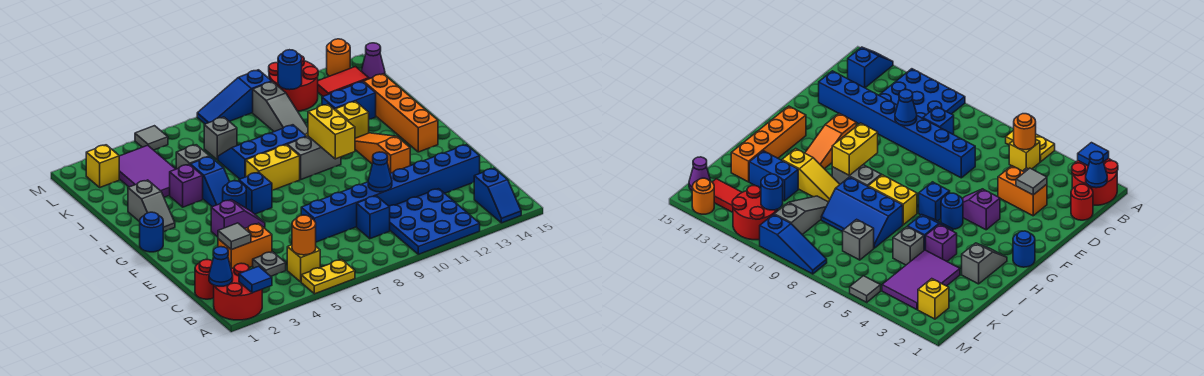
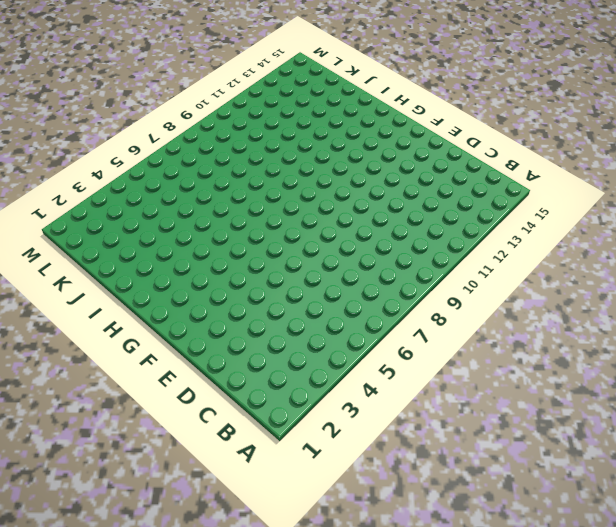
none -> red 2x2 round brick [214,263,262,320]
none -> yellow 1x2 plate [301,260,355,294]
none -> blue 3x3 plate [389,189,480,254]
none -> blue 1x2 slope [474,168,521,223]

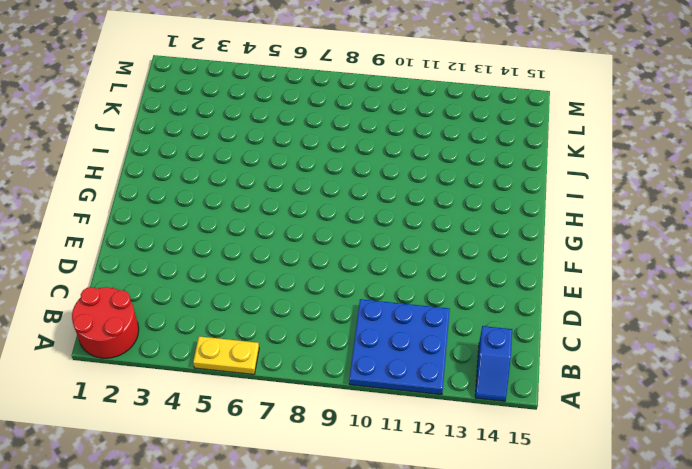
none -> yellow 1x1 brick [287,245,320,282]
none -> red 1x1 round brick [195,260,214,299]
none -> grey 1x1 plate [253,252,286,276]
none -> blue 1x1 brick [357,196,390,239]

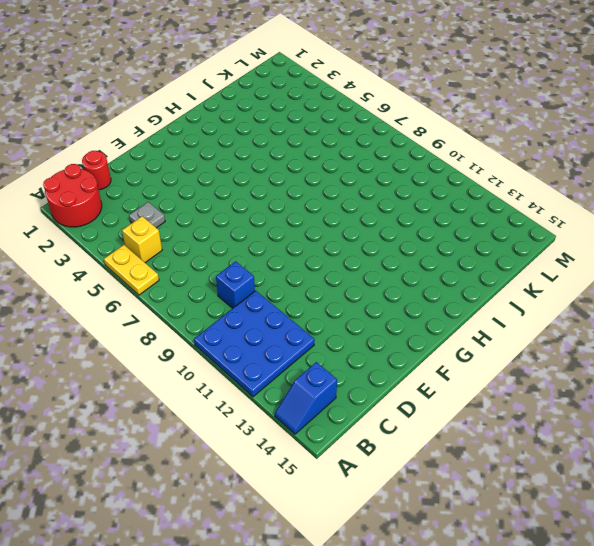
none -> orange 1x2 brick [218,223,272,269]
none -> blue 1x8 brick [301,145,480,242]
none -> purple 1x2 slope [211,200,265,237]
none -> orange 1x3 slope [355,133,410,173]

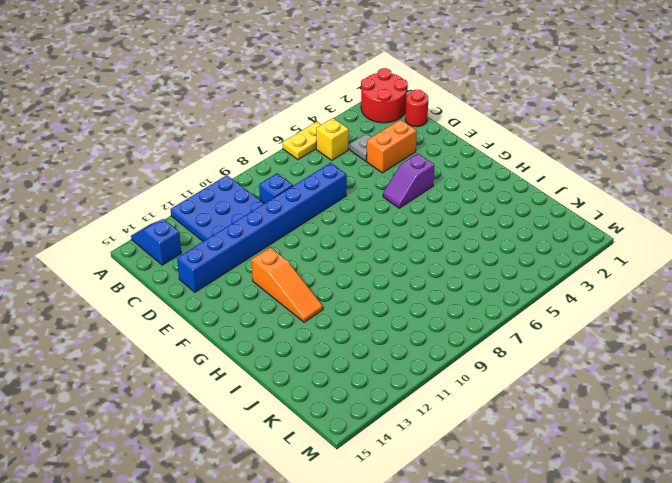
none -> blue 1x1 round brick [140,212,163,252]
none -> blue 1x1 round brick [223,181,246,208]
none -> blue 1x1 brick [239,172,272,214]
none -> orange 1x4 brick [363,74,438,152]

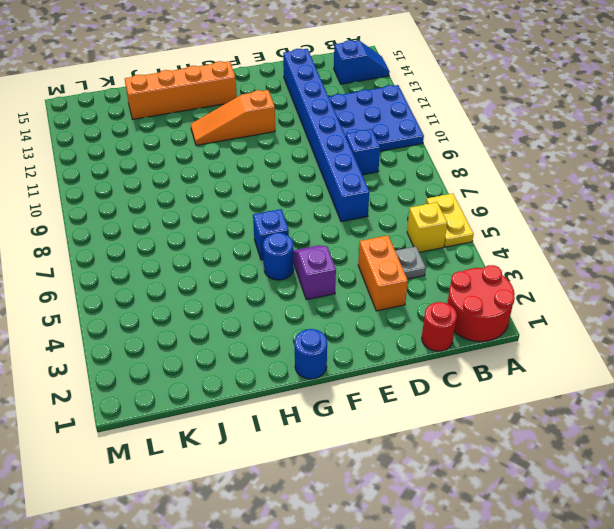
none -> grey 1x2 slope [128,180,175,232]
none -> blue 1x2 slope [190,156,230,207]
none -> yellow 1x2 brick [246,145,300,190]
none -> grey 1x2 brick [287,136,341,180]

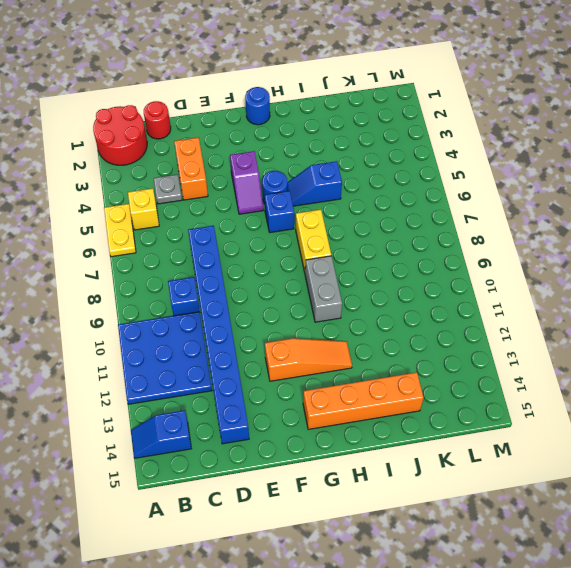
none -> grey 1x2 slope [128,180,175,232]
none -> purple 1x1 brick [170,164,203,207]
none -> blue 2x3 slope [218,125,306,179]
none -> yellow 1x3 slope [306,101,369,138]

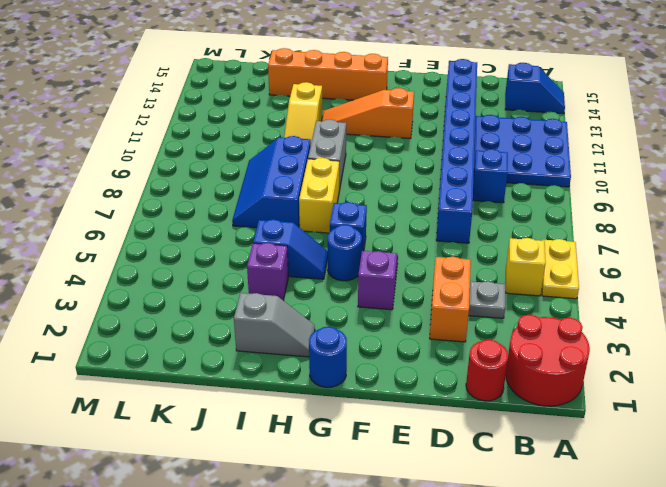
none -> purple 2x3 tile [119,145,176,197]
none -> grey 1x1 brick [176,145,209,169]
none -> grey 1x3 slope [253,82,308,135]
none -> blue 1x2 brick [322,82,376,119]

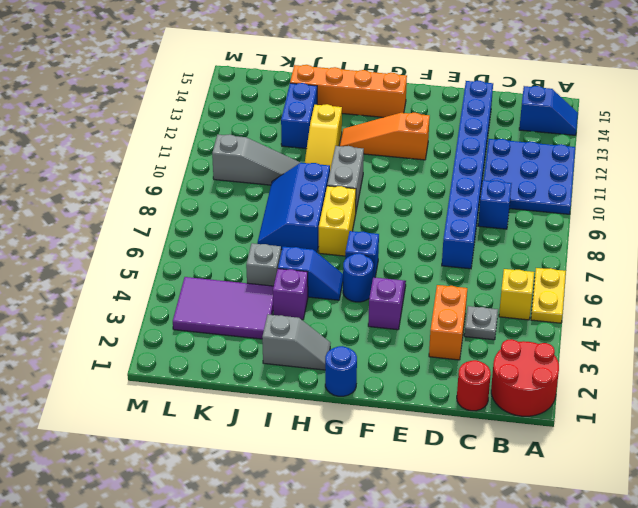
none -> grey 1x1 brick [204,117,237,160]
none -> yellow 1x1 brick [86,145,119,187]
none -> red 2x2 round brick [269,56,318,111]
none -> red 1x2 tile [318,67,369,96]

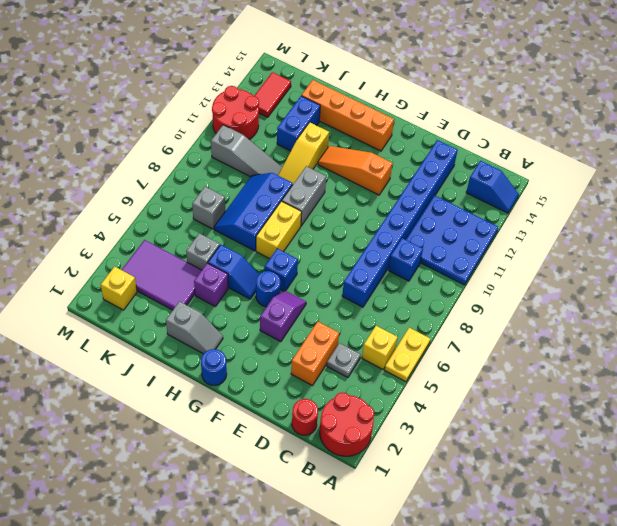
none -> purple 1x1 cone [361,43,385,79]
none -> grey 1x1 tile [135,126,168,150]
none -> blue 1x3 slope [197,70,272,124]
none -> orange 1x1 round brick [327,39,350,76]

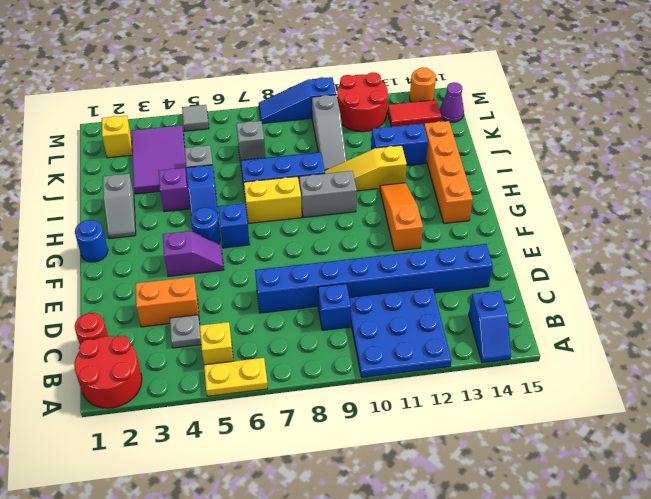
none -> blue 1x1 tile [239,266,272,293]
none -> blue 1x1 cone [209,247,233,286]
none -> orange 1x1 round brick [292,215,316,255]
none -> grey 1x1 tile [218,223,251,250]

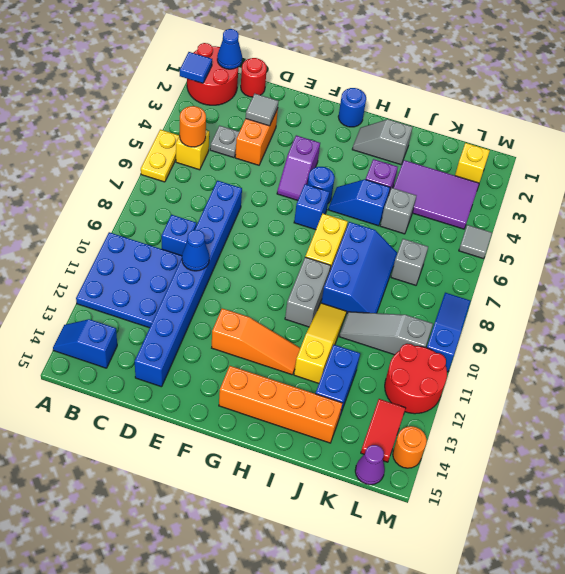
none -> yellow 1x2 brick [308,104,355,159]
none -> blue 1x1 round brick [278,50,302,90]

